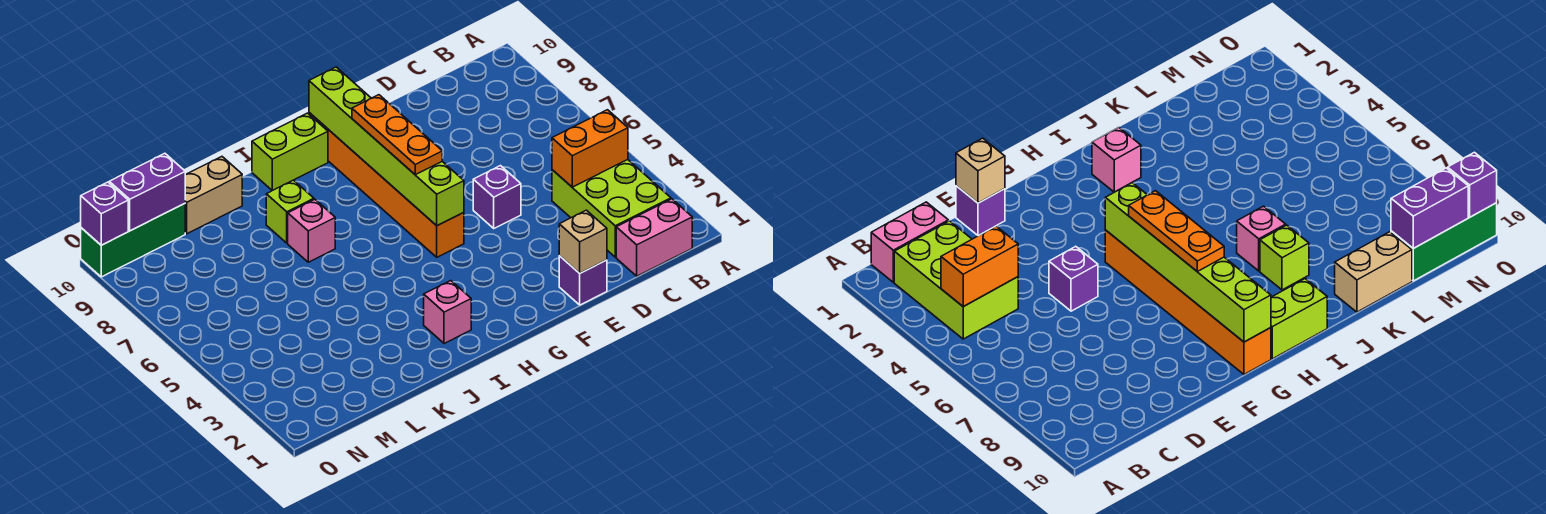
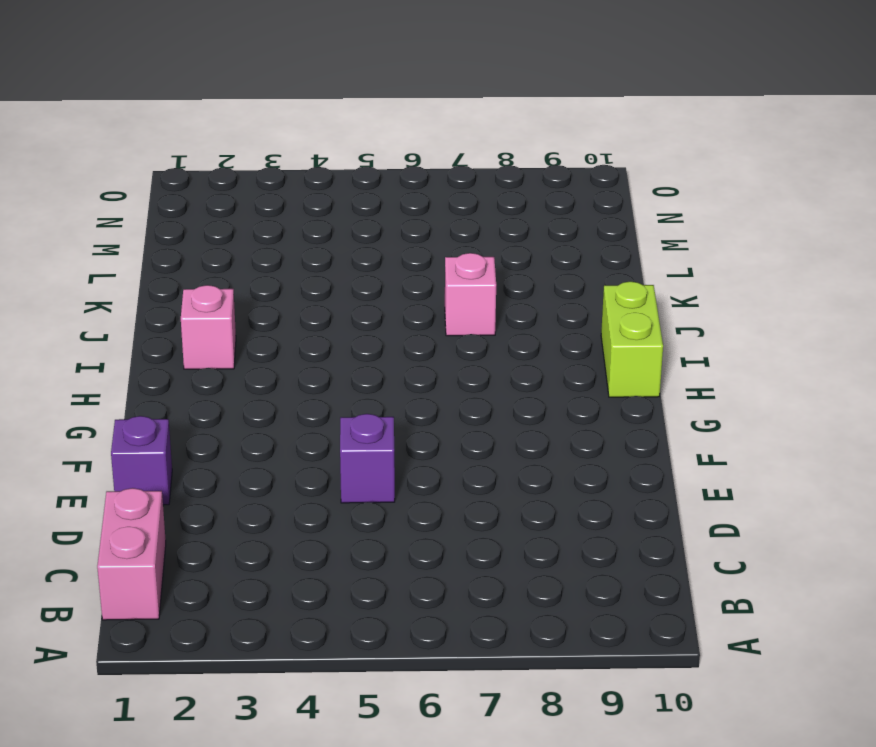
none -> lime 2x3 brick [552,160,671,257]
none -> orange 1x6 brick [309,113,464,257]
none -> lime 1x1 brick [266,180,314,243]

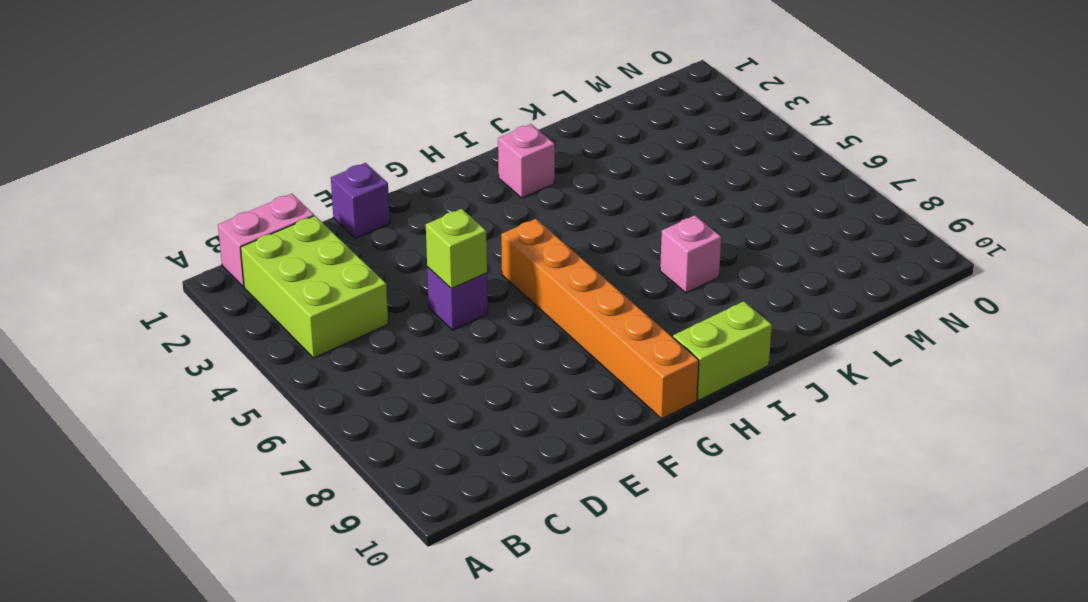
lime 1x1 brick [426,209,487,289] -> lime 1x1 brick moved to [266,180,314,243]
none -> tan 1x2 brick [185,157,242,234]
none -> green 1x3 brick [81,204,185,277]
none -> orange 1x2 brick [552,110,628,187]

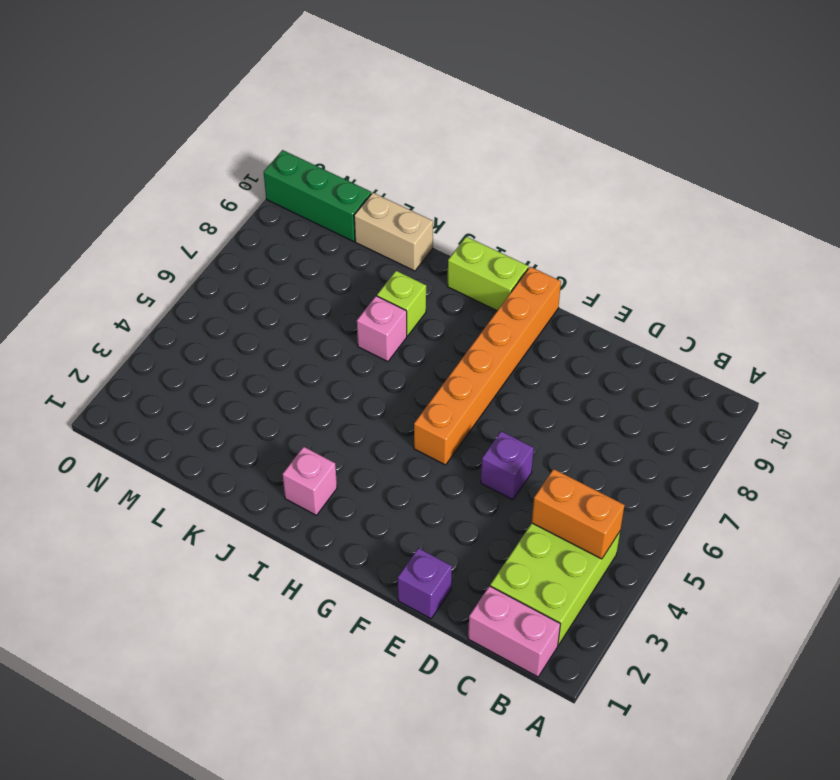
none -> tan 1x1 brick [559,210,607,273]
none -> lime 1x6 brick [309,67,464,226]
none -> purple 1x2 brick [109,153,185,231]

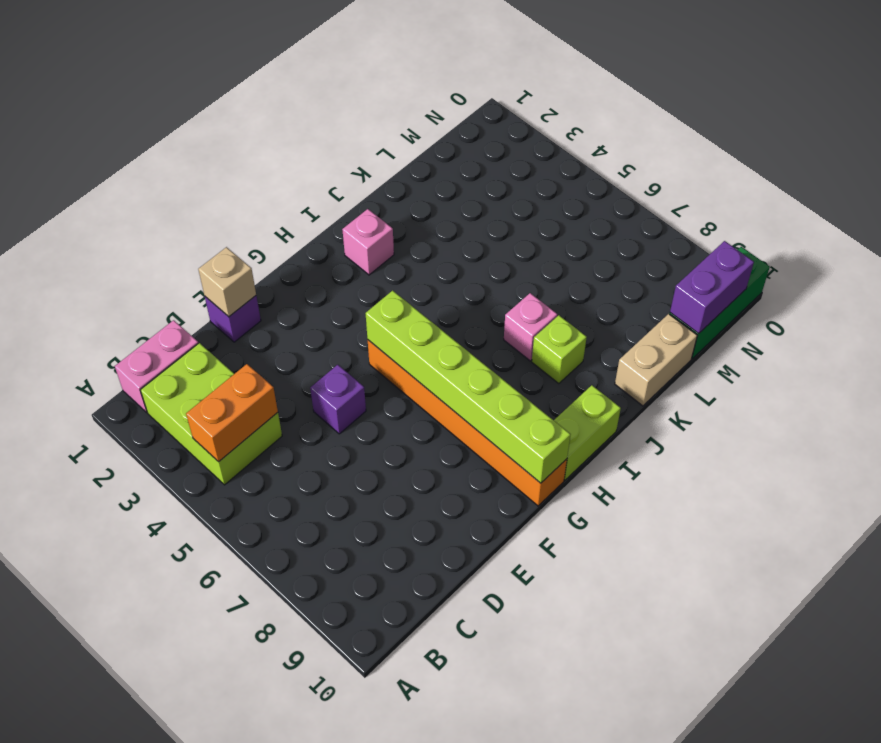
none -> purple 1x1 brick [81,182,128,245]
none -> orange 1x3 plate [352,95,442,175]

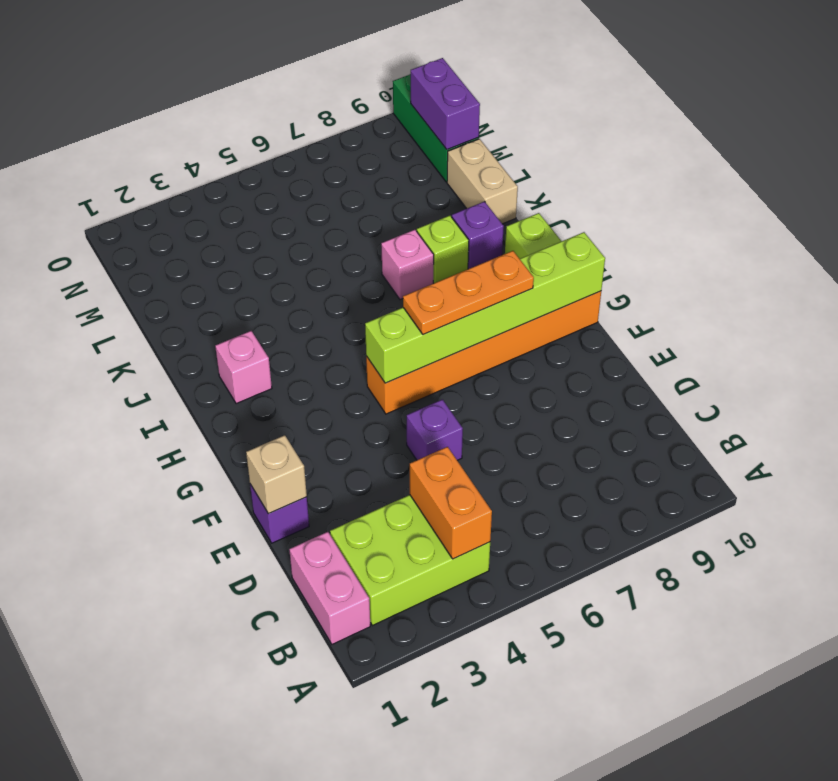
purple 1x1 brick [452,202,504,269] -> purple 1x1 brick moved to [81,182,128,245]

